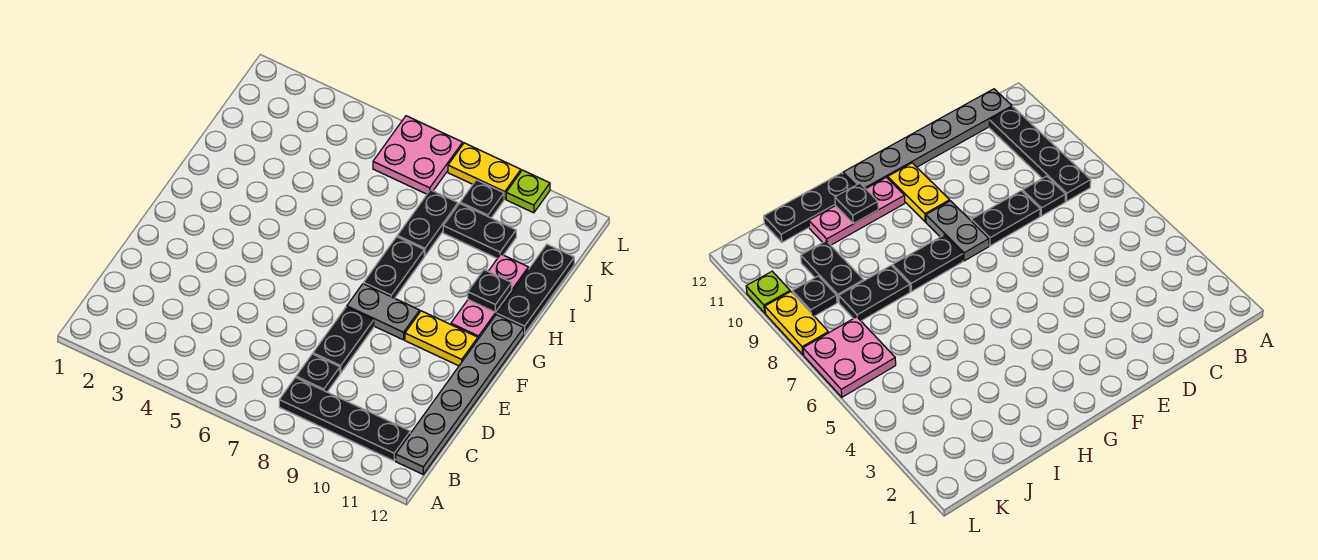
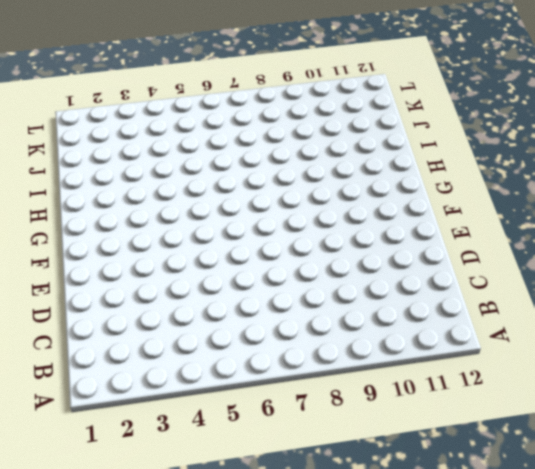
none -> black 1x4 plate [279,378,410,461]
none -> grey 1x6 plate [396,315,524,474]
none -> black 1x1 plate [296,354,340,392]

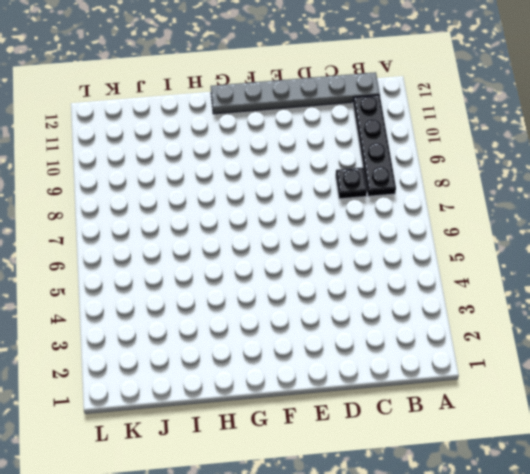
none -> black 1x2 plate [313,307,374,373]
none -> grey 1x2 plate [347,284,420,340]
none -> yellow 1x2 plate [405,311,478,366]

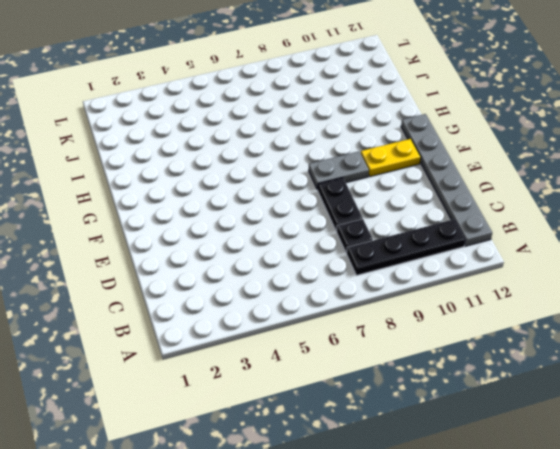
none -> black 1x2 plate [364,237,424,298]
none -> pink 1x3 plate [451,254,528,339]
none -> black 1x3 plate [497,244,574,334]

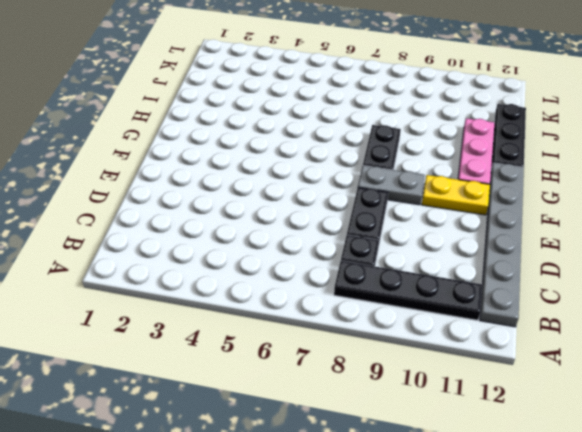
none -> black 1x2 plate [397,190,458,256]
none -> black 1x2 plate [443,203,516,258]
none -> pink 2x2 plate [373,116,463,194]

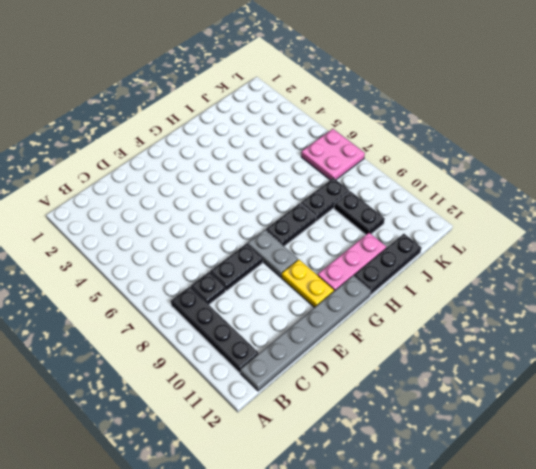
none -> black 1x1 plate [460,180,504,218]
none -> yellow 1x2 plate [448,143,521,199]
none -> lime 1x1 plate [506,170,550,213]

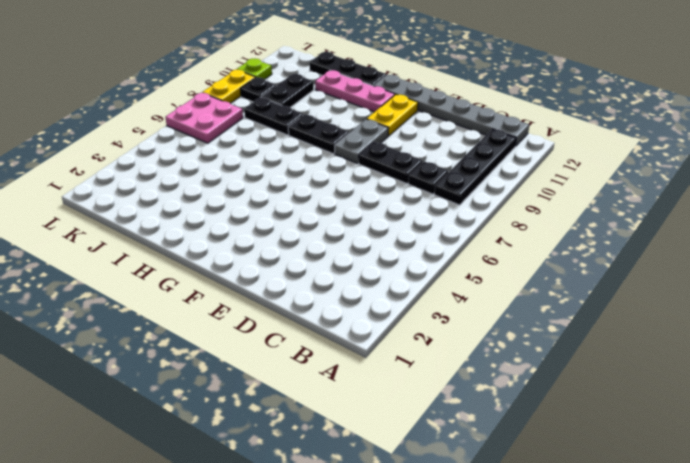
none -> black 1x1 plate [468,270,512,312]

